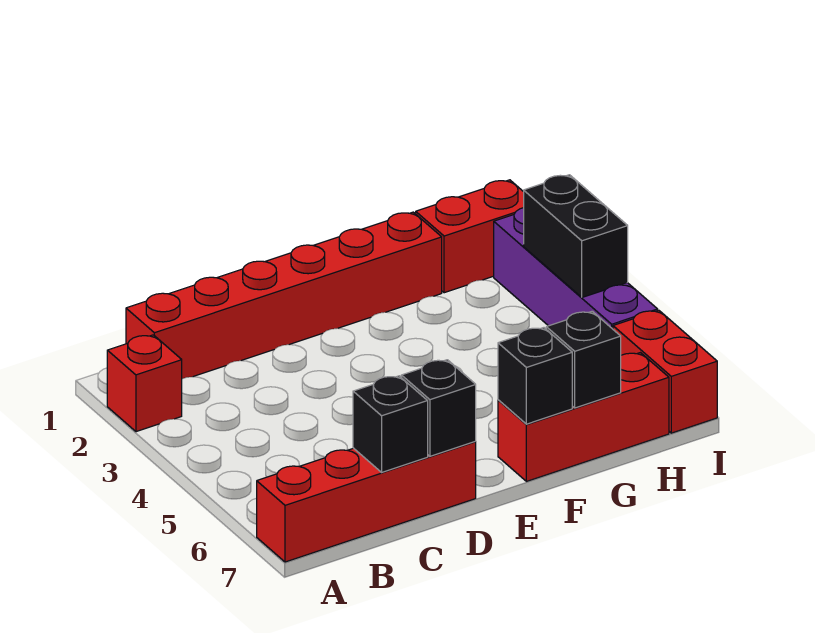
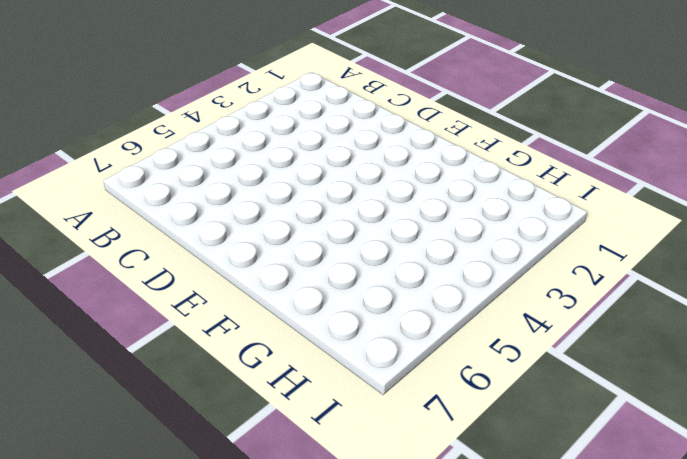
none -> red 1x1 brick [107,335,182,432]
none -> red 1x4 brick [257,442,476,562]
none -> red 1x6 brick [126,212,442,379]

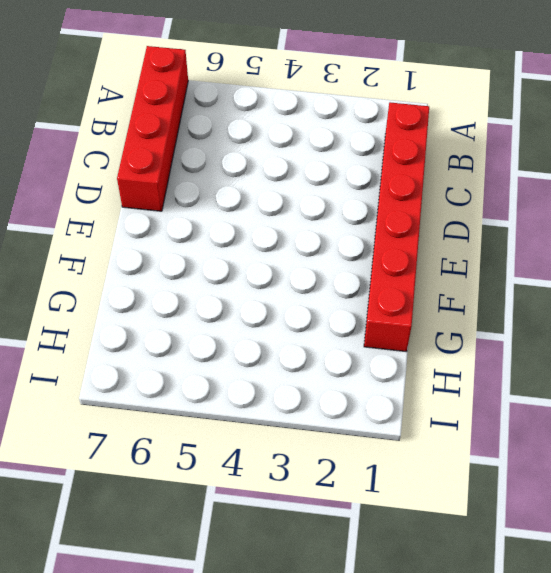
none -> red 1x1 brick [107,335,182,432]
none -> red 1x3 brick [498,353,669,481]
none -> red 1x2 brick [416,180,524,293]

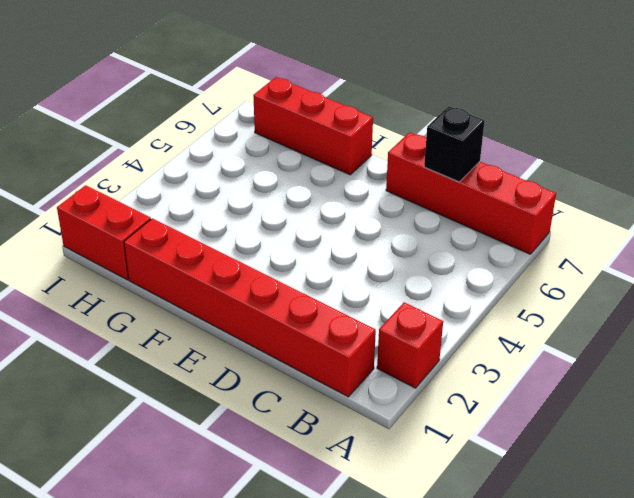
none -> purple 1x4 brick [494,208,658,329]
none -> red 1x2 brick [613,310,717,433]
none -> black 1x1 brick [401,360,476,456]

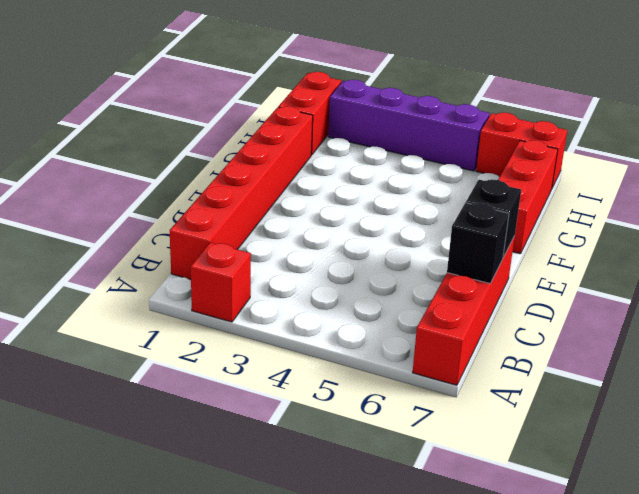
none -> black 1x1 brick [498,328,572,424]
none -> black 1x1 brick [546,311,621,408]
none -> black 1x2 brick [524,175,628,297]

